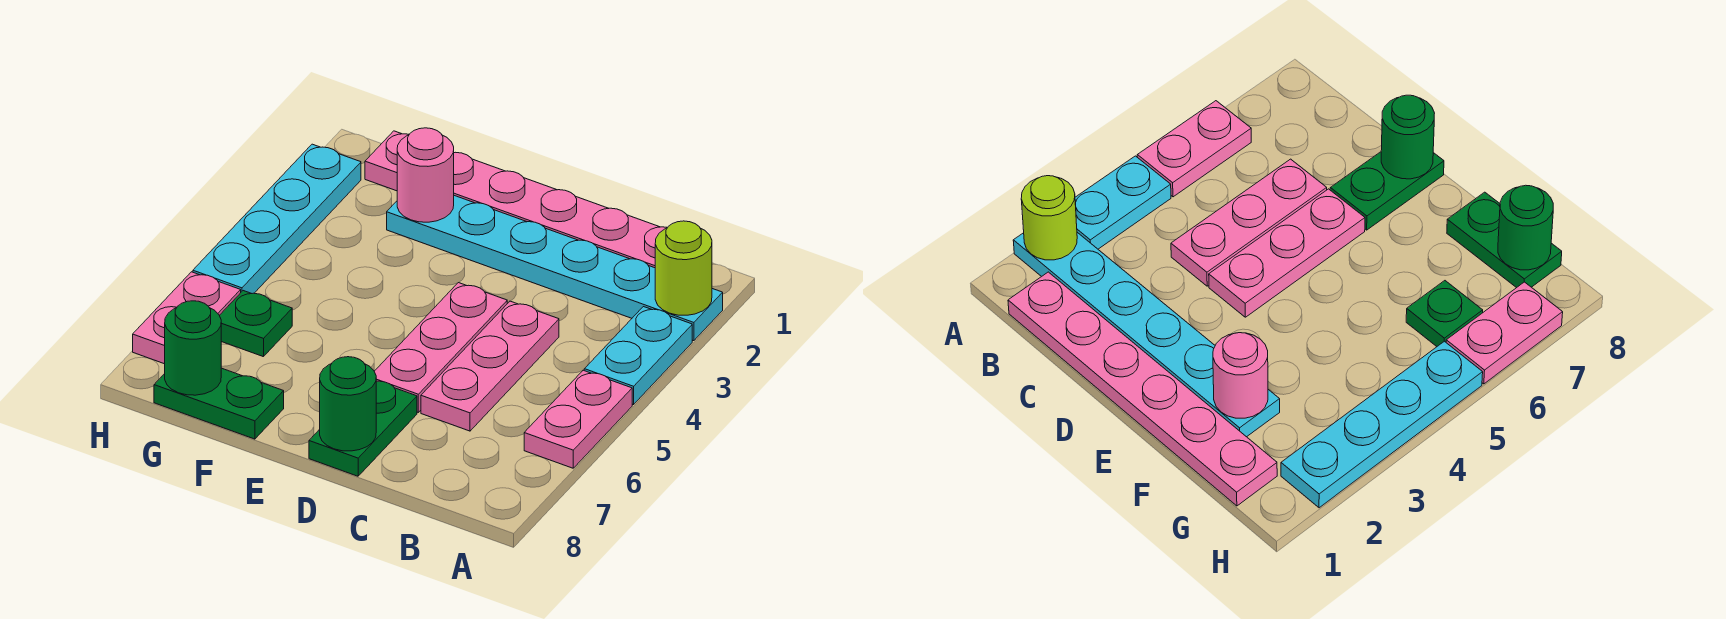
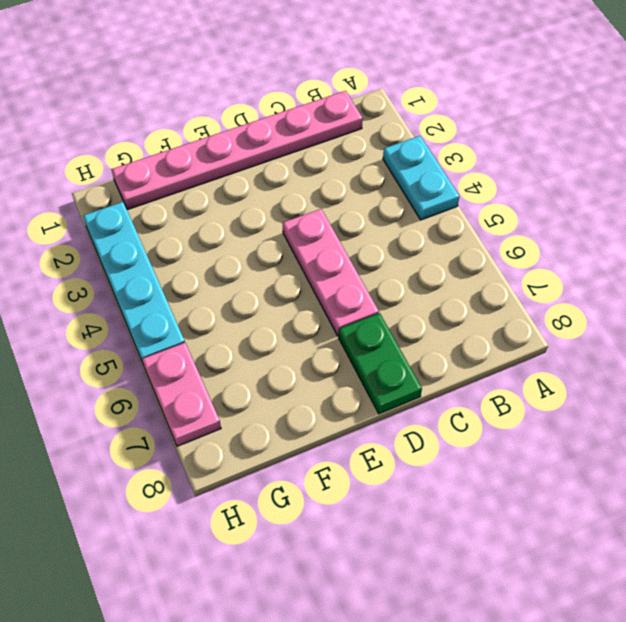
none -> cyan 1x6 plate [387,196,723,341]
none -> pink 1x2 plate [524,370,632,468]
none -> pink 1x3 plate [421,301,559,431]

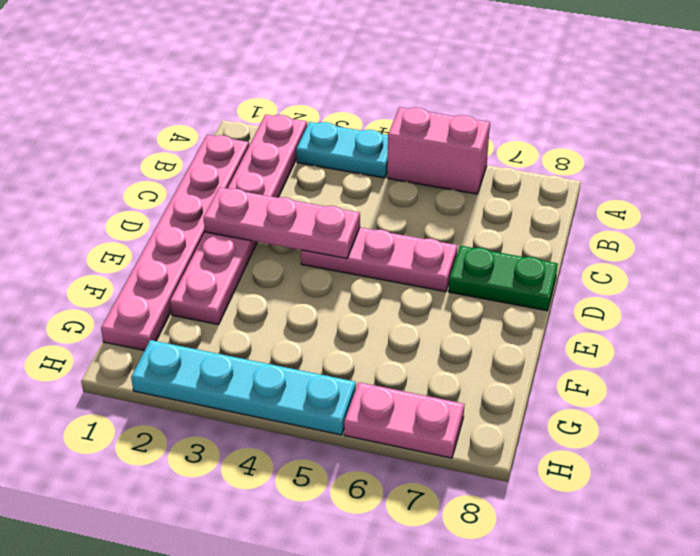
pink 1x6 plate [170,115,307,325] -> cyan 1x6 plate [387,196,723,341]
pink 1x2 brick [387,107,490,194] -> pink 1x2 plate [524,370,632,468]
pink 1x3 plate [204,187,360,258] -> pink 1x3 plate moved to [421,301,559,431]
none -> green 1x2 plate [154,368,284,439]
none -> green 1x1 plate [219,291,292,357]
none -> lime 1x1 round brick [655,221,712,315]

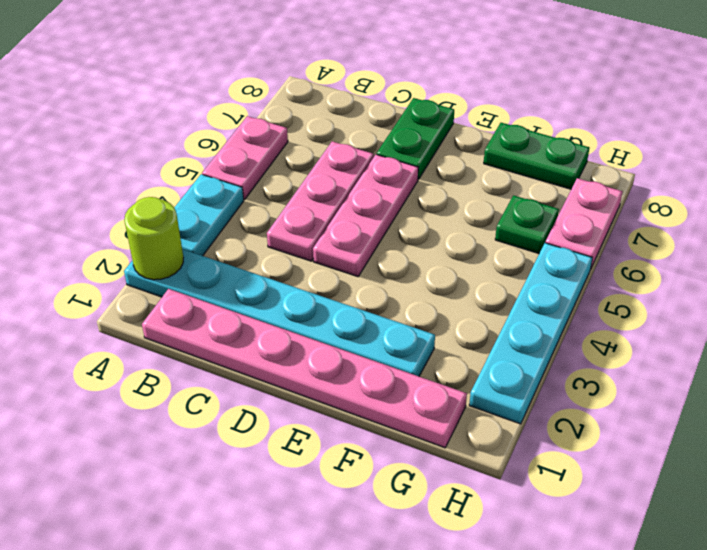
none -> green 1x1 round brick [320,357,376,451]
none -> pink 1x1 round brick [397,128,454,222]
none -> green 1x1 round brick [165,301,221,395]

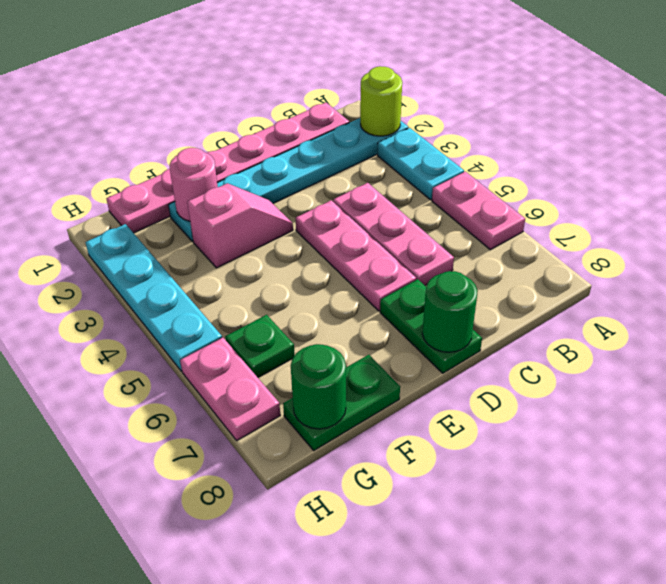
pink 1x2 slope [187,183,293,268] -> none

